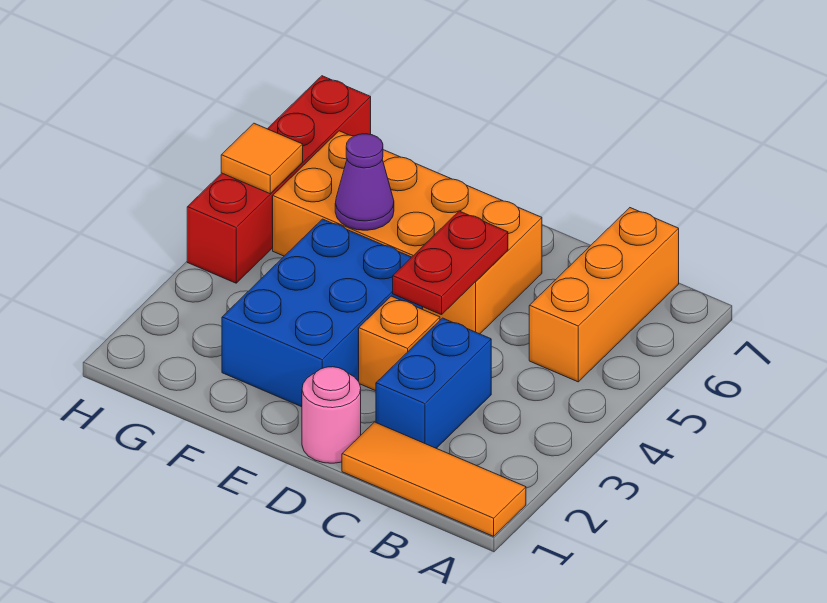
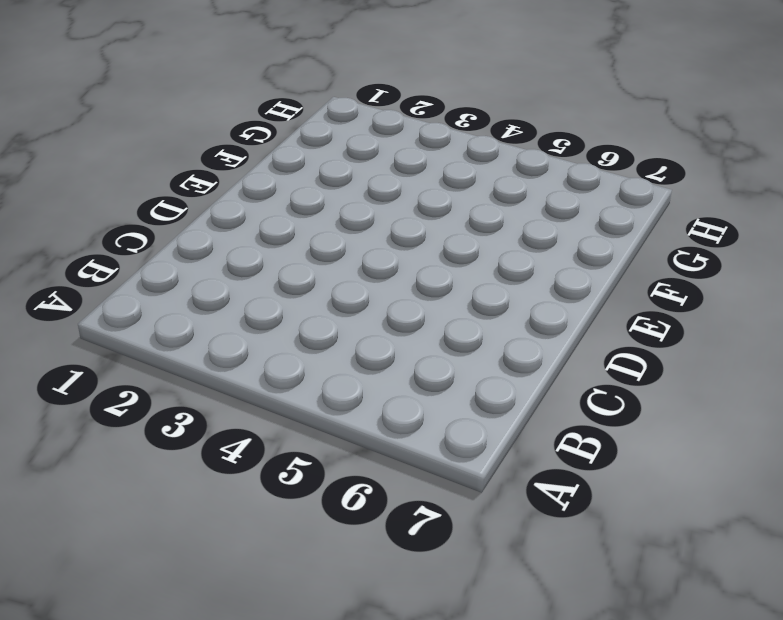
none -> orange 1x3 tile [342,422,526,536]
none -> orange 1x3 brick [529,208,679,382]

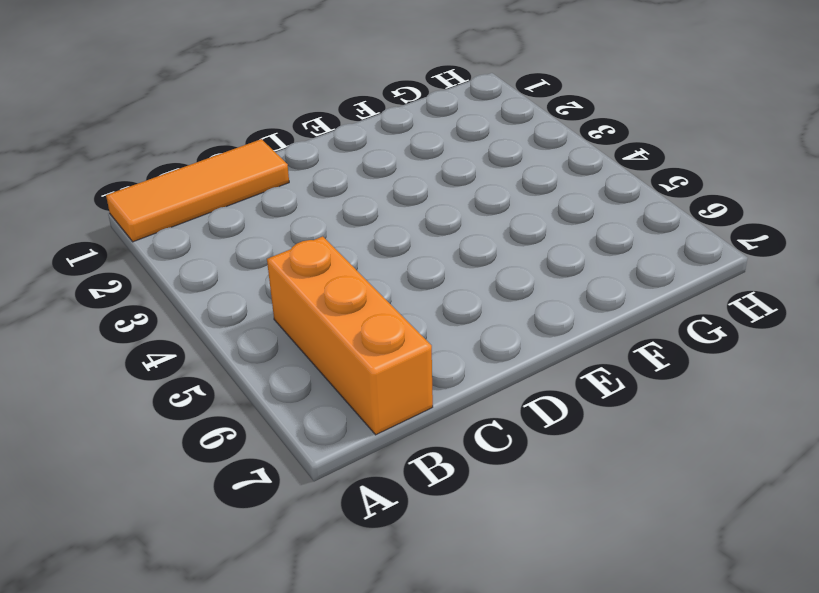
none -> blue 1x2 brick [376,318,491,448]
none -> pink 1x1 round brick [302,367,361,463]

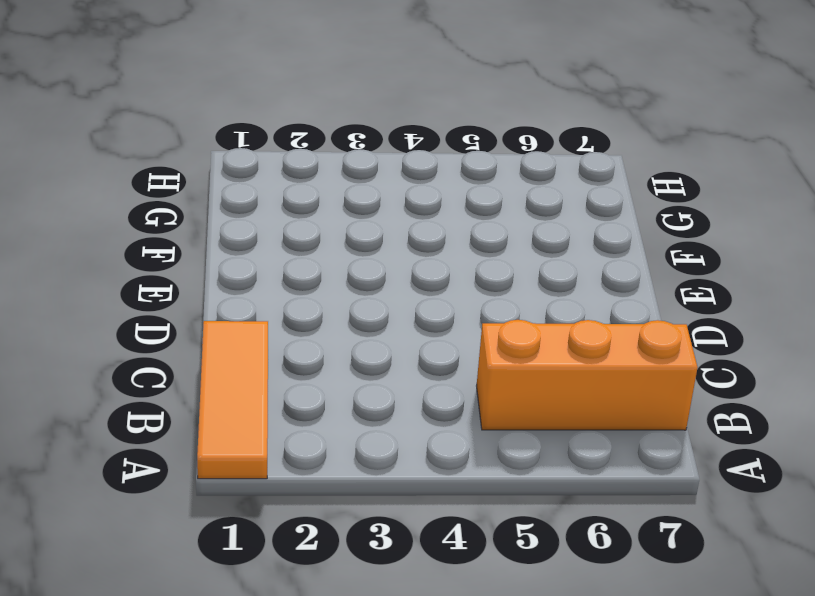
none -> blue 1x2 brick [376,318,491,448]
none -> pink 1x1 round brick [302,367,361,463]

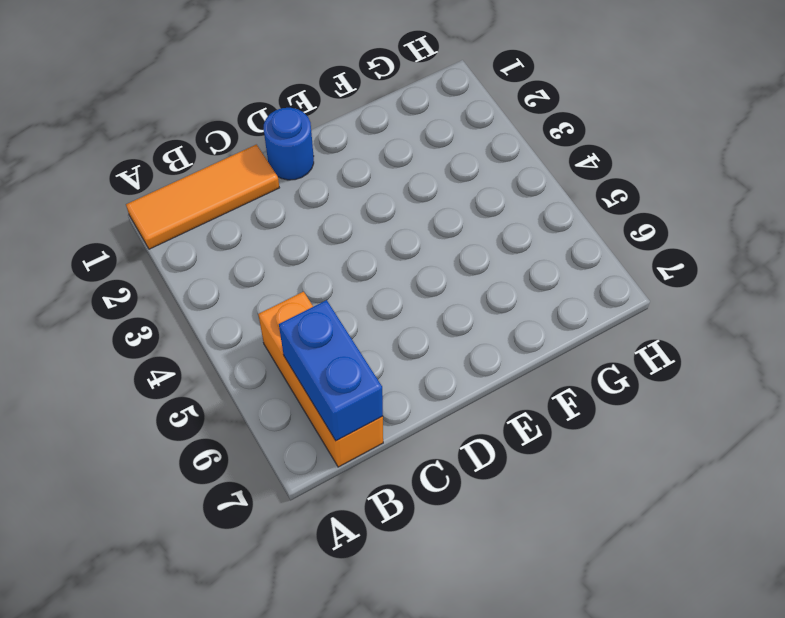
blue 1x2 brick [279,300,383,441] -> blue 1x2 brick moved to [376,318,491,448]
blue 1x1 round brick [264,108,314,180] -> pink 1x1 round brick [302,367,361,463]
none -> orange 1x1 brick [359,296,440,391]
none -> orange 2x4 brick [273,131,542,334]

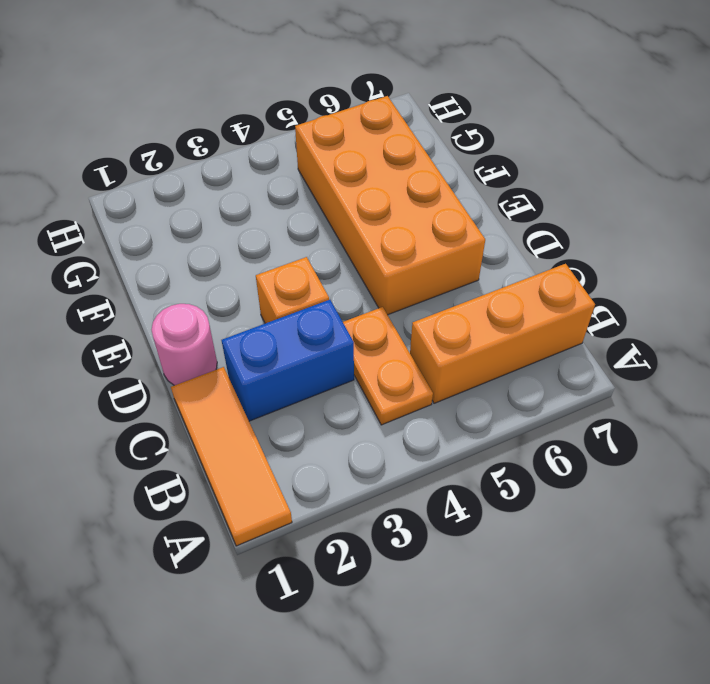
orange 1x2 plate [343,307,433,425] -> none
none -> blue 2x3 brick [222,219,423,407]
none -> red 1x4 brick [187,76,371,283]

